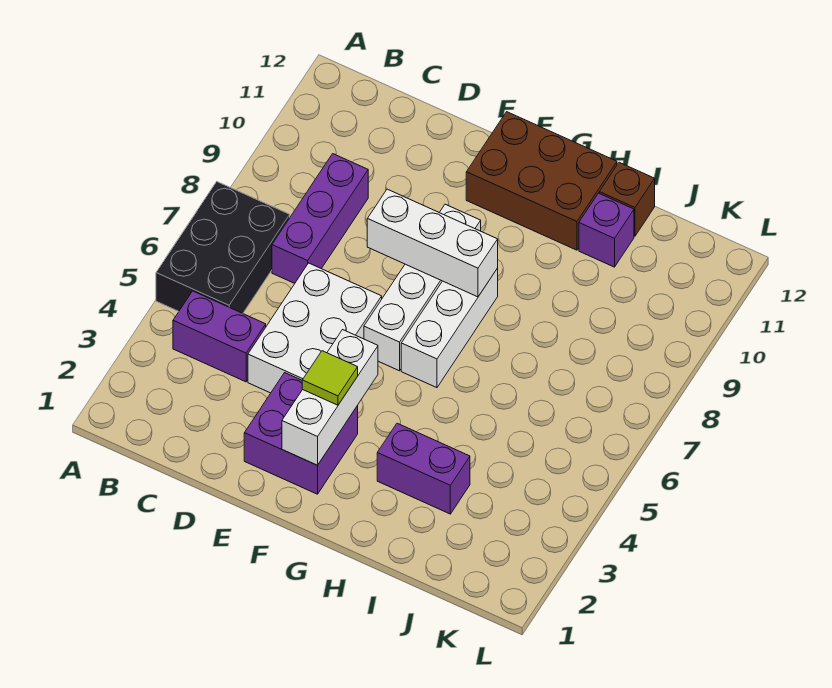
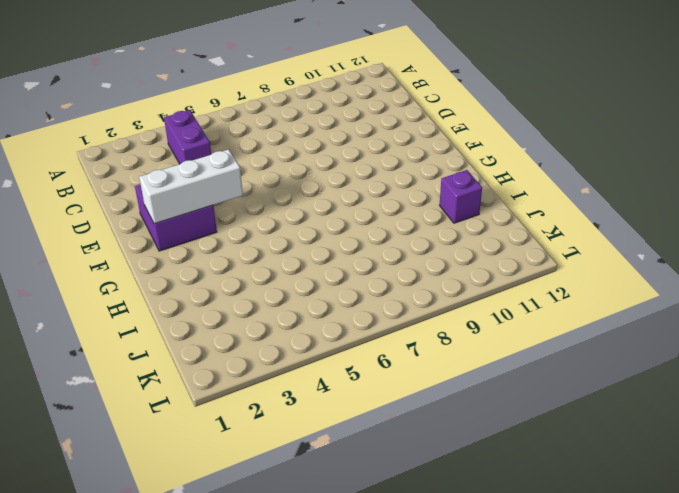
none -> black 2x3 brick [156,182,290,313]
none -> purple 1x3 brick [272,154,368,283]
none -> white 2x3 brick [248,263,382,393]

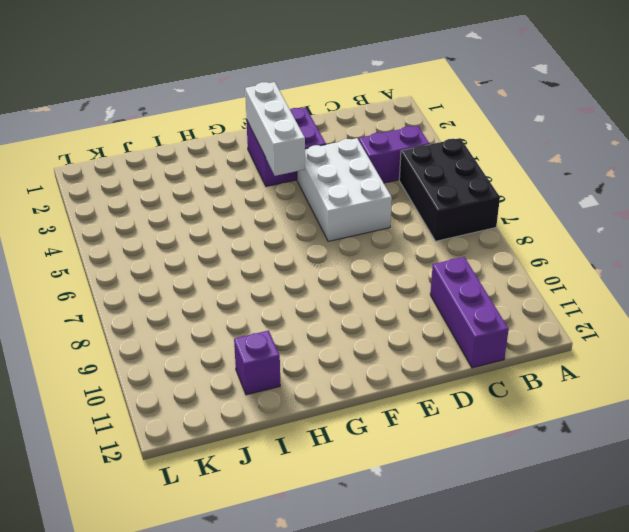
purple 1x3 brick [430,257,509,368] -> purple 1x3 brick moved to [272,154,368,283]
none -> white 1x4 brick [364,204,481,371]
none -> brown 2x3 brick [466,112,617,250]
none -> white 1x3 brick [401,268,498,388]

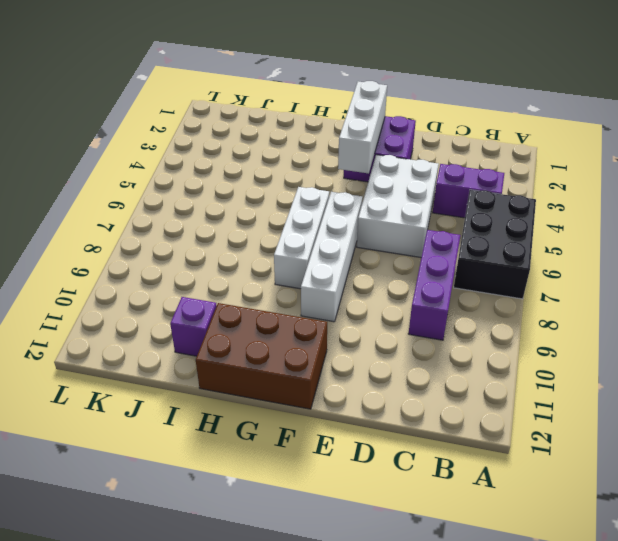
none -> purple 1x2 brick [377,423,470,514]
none -> brown 1x1 brick [599,162,655,236]
none -> white 1x3 brick [367,189,498,297]

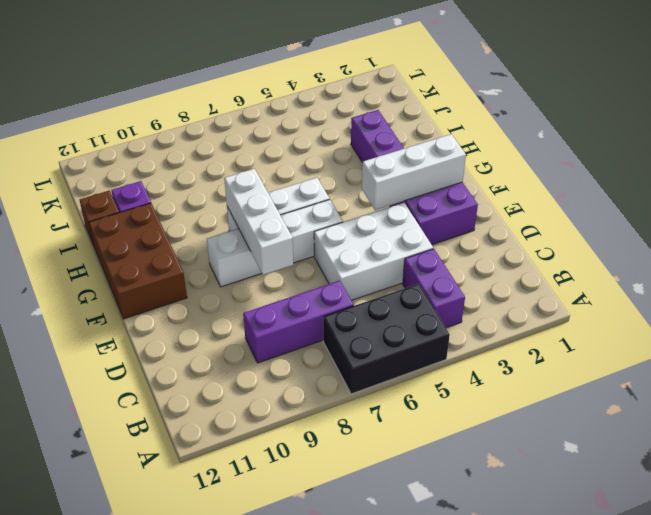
none -> lime 1x1 tile [302,351,358,405]

